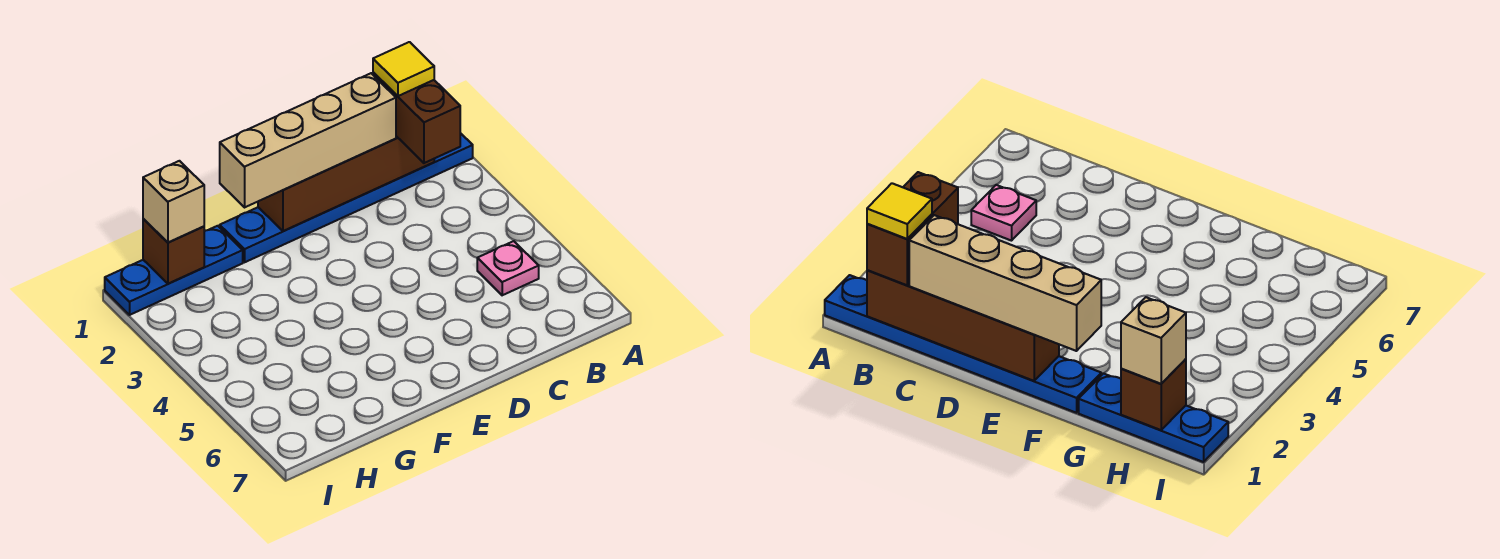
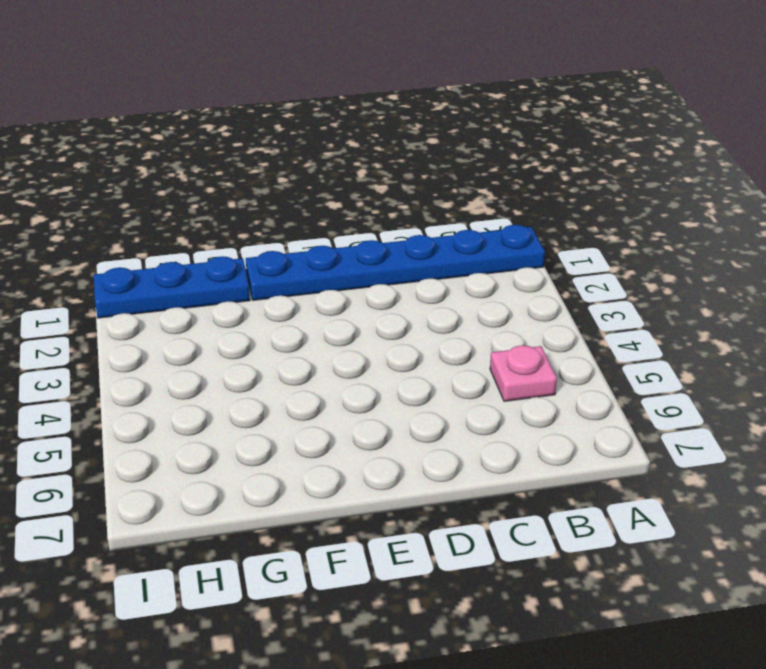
none -> brown 1x4 brick [258,136,434,231]
none -> brown 1x1 brick [143,219,204,284]

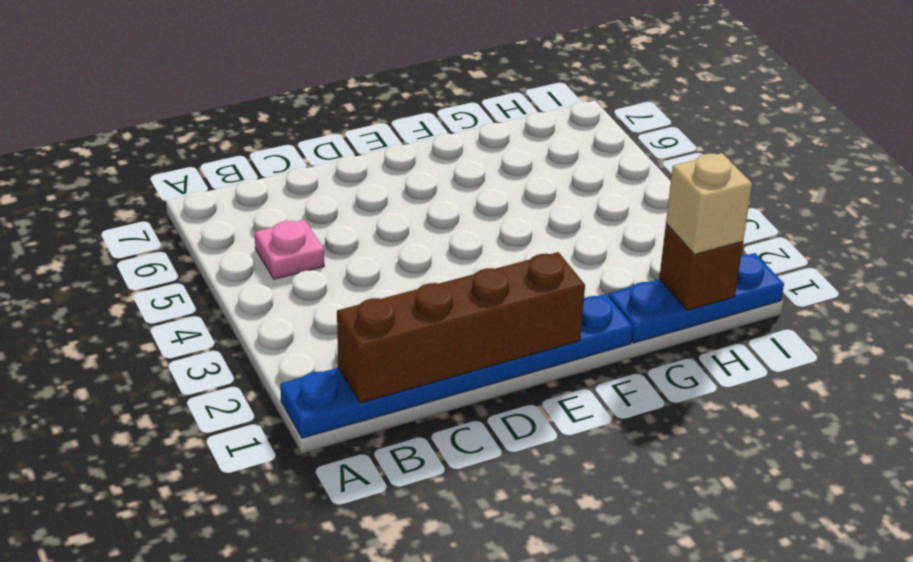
none -> brown 1x2 brick [373,73,460,163]
none -> tan 1x4 brick [220,73,396,207]

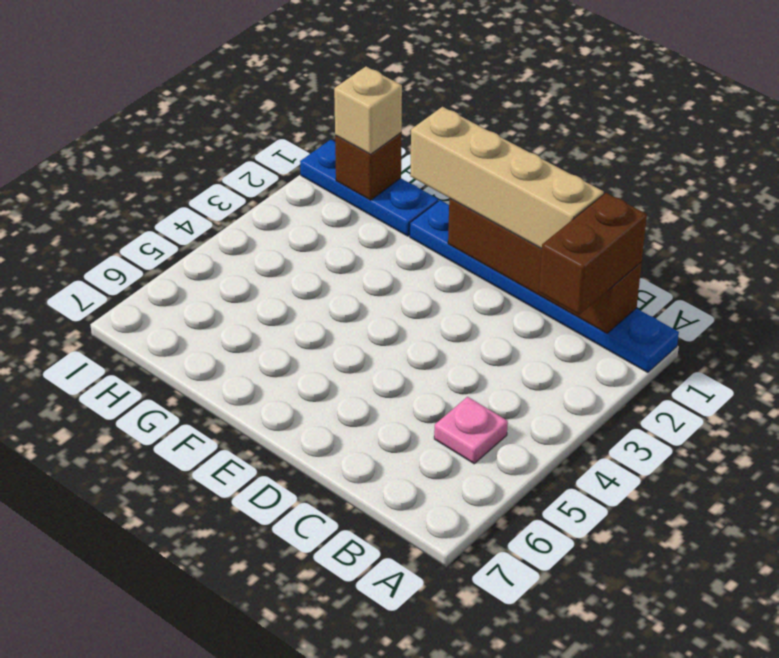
none -> yellow 1x1 tile [373,42,434,96]

